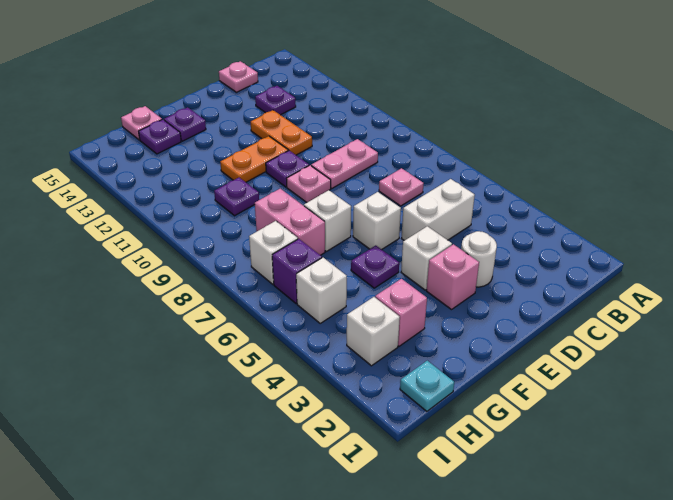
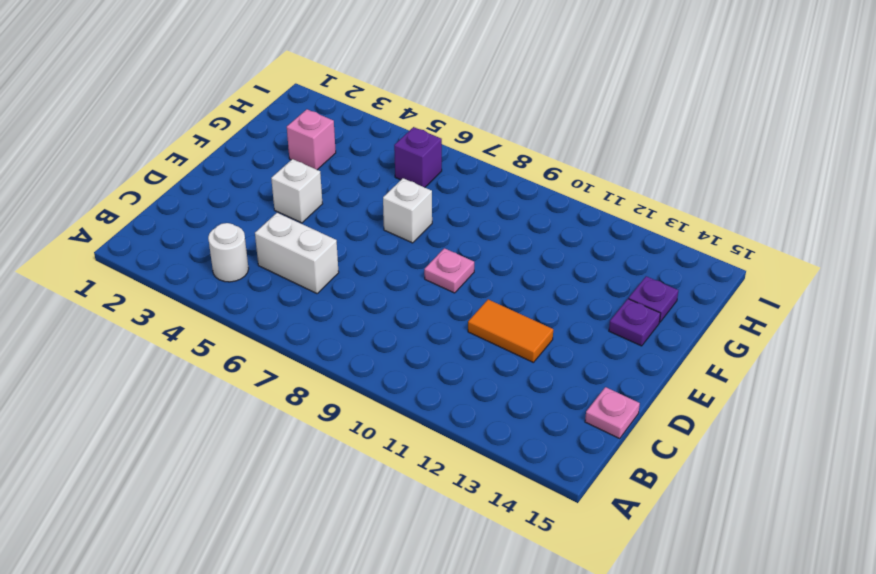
white 1x1 round brick [208,223,249,282] -> white 1x1 round brick moved to [461,231,497,287]
white 1x2 brick [255,213,339,293] -> white 1x2 brick turned to [402,179,475,241]
orange 1x2 tile [468,300,553,362] -> orange 1x2 plate [251,110,312,155]
none -> pink 1x1 plate [379,168,424,206]
none -> pink 1x2 plate [311,139,378,188]
none -> purple 1x1 plate [255,86,296,115]

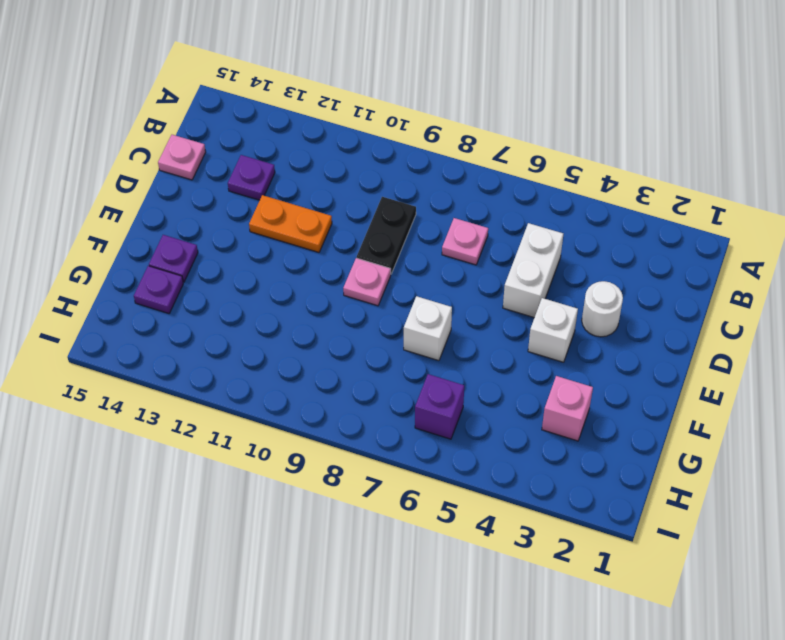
black 1x2 plate [357,197,416,274] -> pink 1x2 plate [311,139,378,188]
none -> pink 1x1 brick [427,244,479,310]
none -> white 1x1 brick [353,192,401,249]
none -> purple 1x1 plate [266,151,309,187]

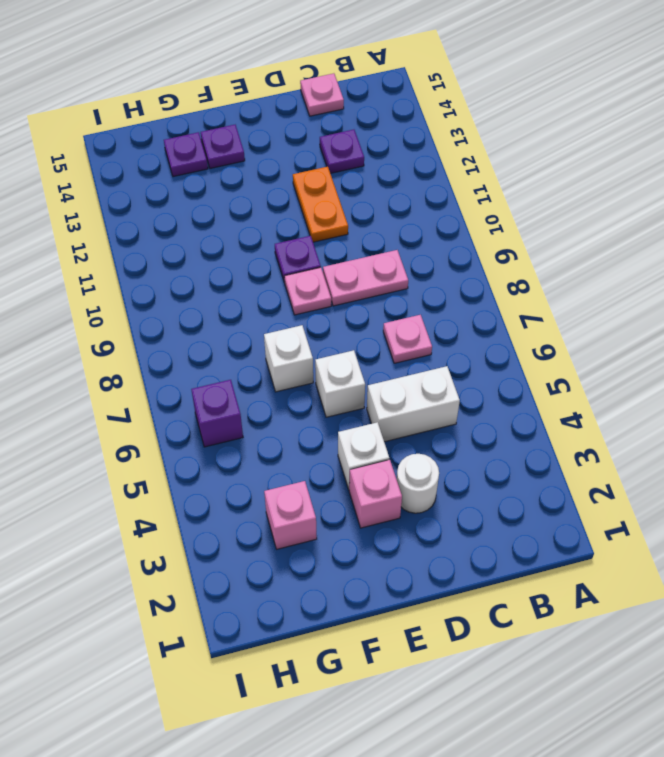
none -> orange 1x2 plate [220,136,288,182]
none -> purple 1x1 plate [351,245,399,288]
none -> pink 1x2 brick [255,189,325,255]

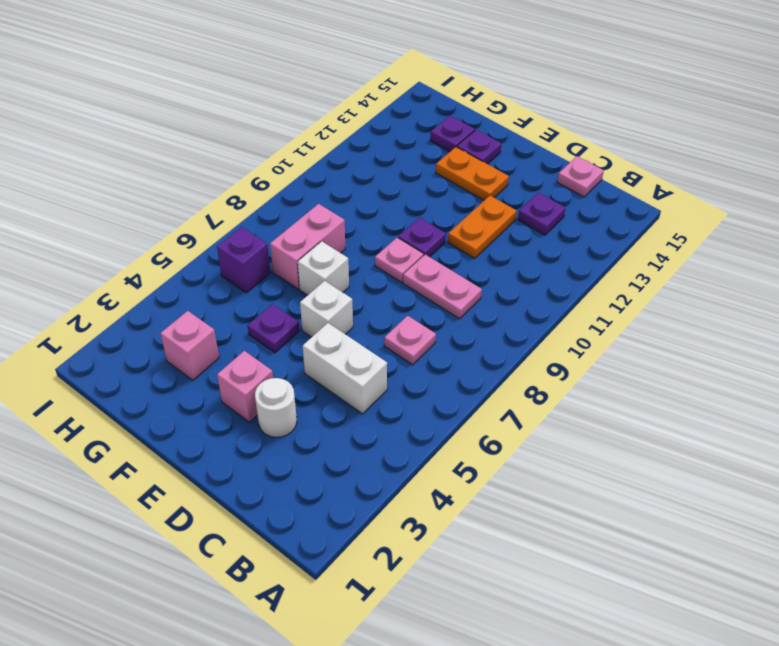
orange 1x2 plate [436,147,509,200] -> orange 1x2 plate moved to [220,136,288,182]
none -> white 1x1 brick [401,226,452,290]
none -> purple 1x1 plate [214,178,259,216]
none -> pink 1x1 plate [121,106,162,140]

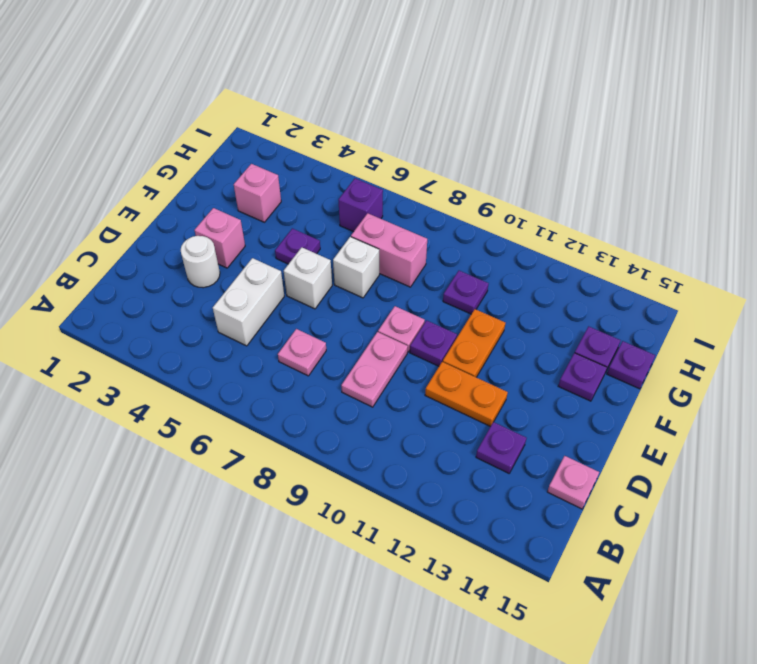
purple 1x1 plate [607,341,655,389] -> pink 1x1 plate [121,106,162,140]
none -> white 1x1 brick [401,226,452,290]
none -> cyan 1x1 plate [400,361,454,411]
none -> white 1x1 brick [347,297,400,366]

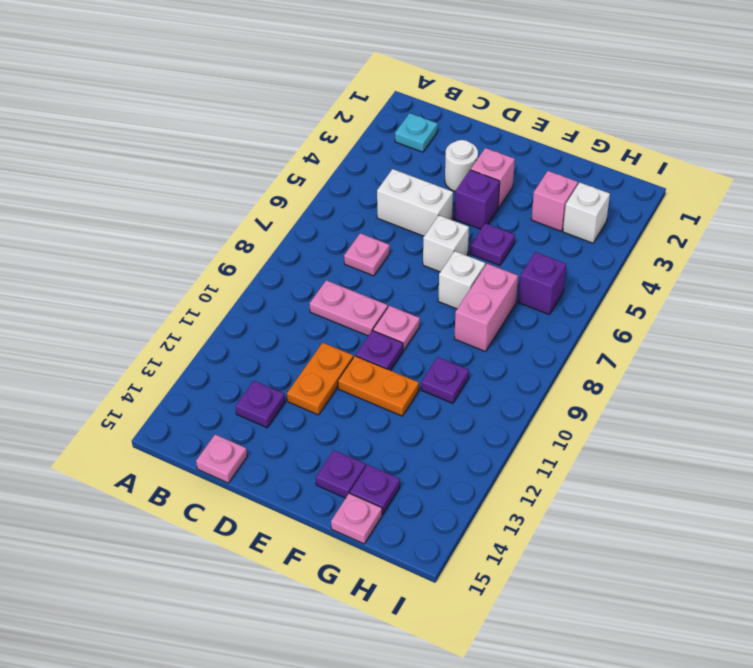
cyan 1x1 plate [395,113,438,152] -> cyan 1x1 plate moved to [400,361,454,411]
purple 1x1 brick [454,170,500,229] -> white 1x1 brick [401,226,452,290]
none -> white 1x1 brick [296,257,347,323]
none -> white 1x1 brick [249,221,298,284]

